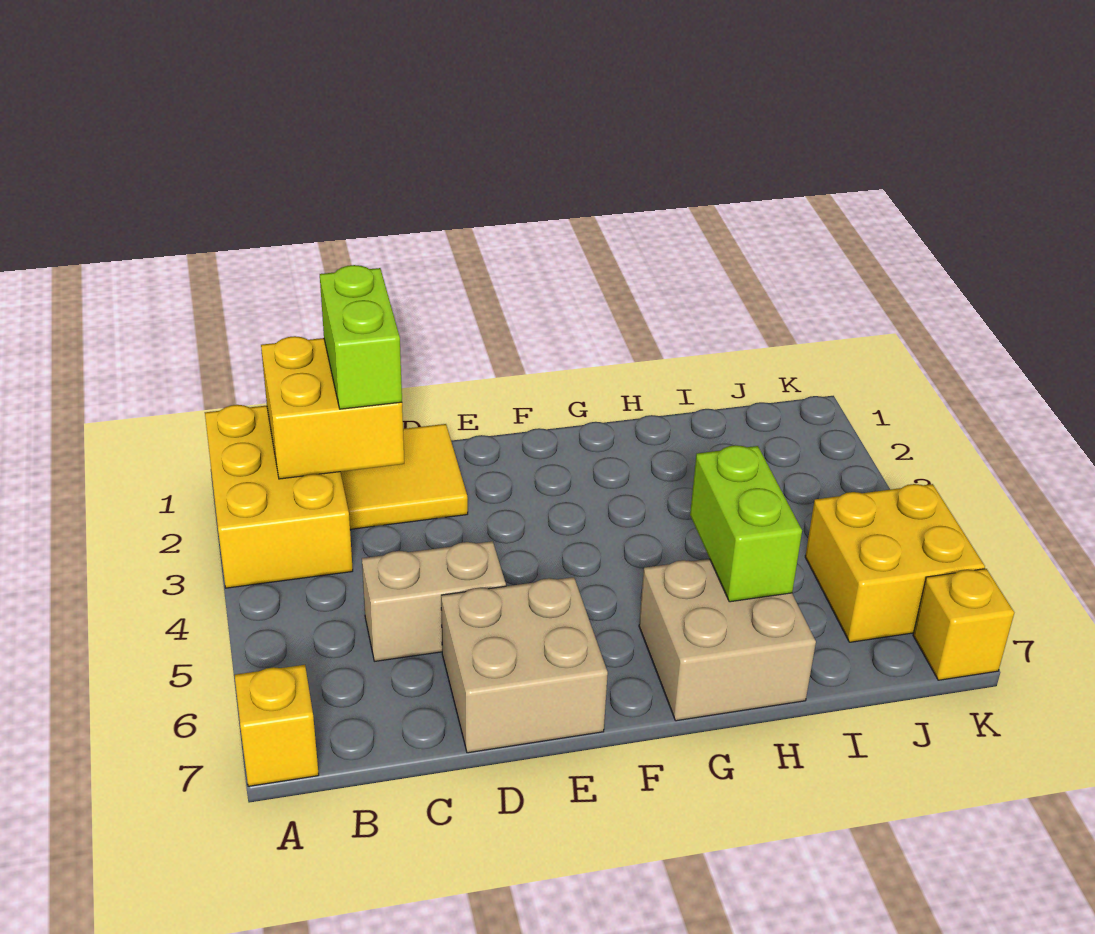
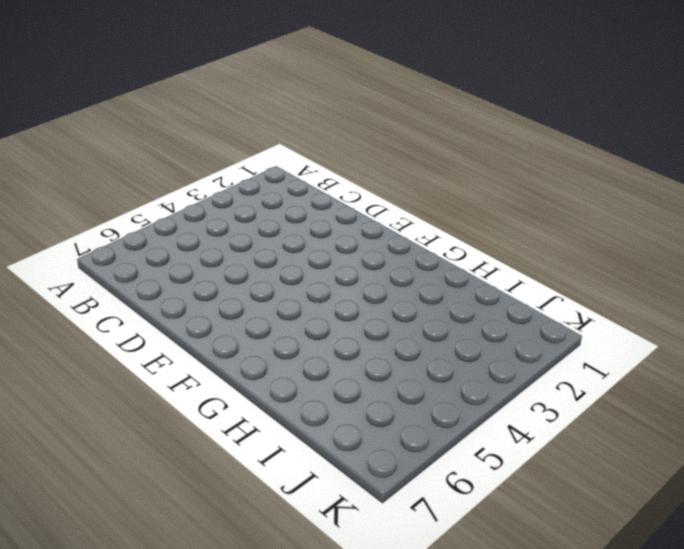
none -> yellow 2x3 brick [205,405,353,588]
none -> yellow 1x1 brick [235,665,319,786]

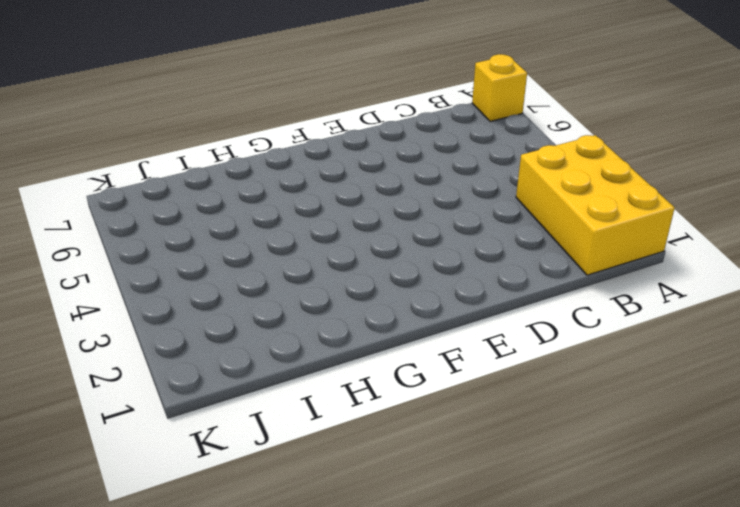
none -> yellow 2x2 tile [341,424,468,529]
none -> tan 1x2 brick [362,541,506,661]

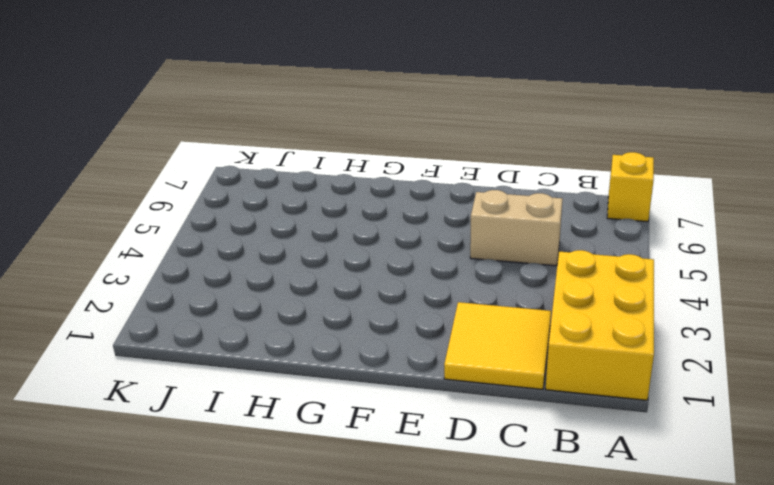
none -> tan 2x2 brick [441,577,608,753]
none -> tan 2x2 brick [639,559,816,721]

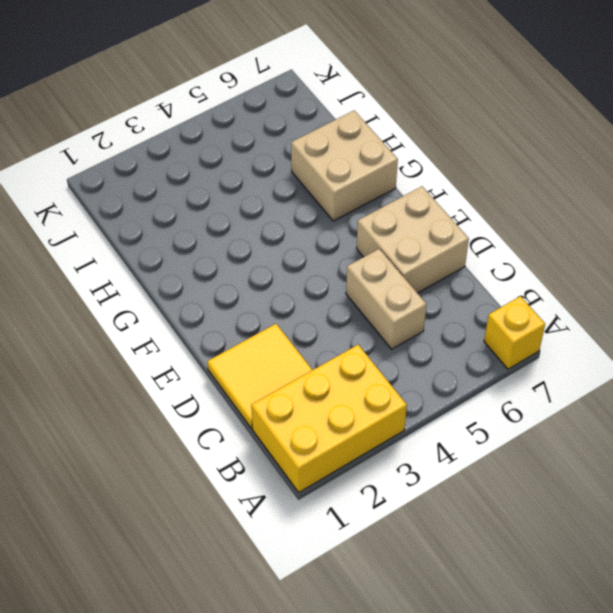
none -> yellow 2x2 brick [805,484,985,642]
none -> yellow 1x1 brick [913,569,1014,680]

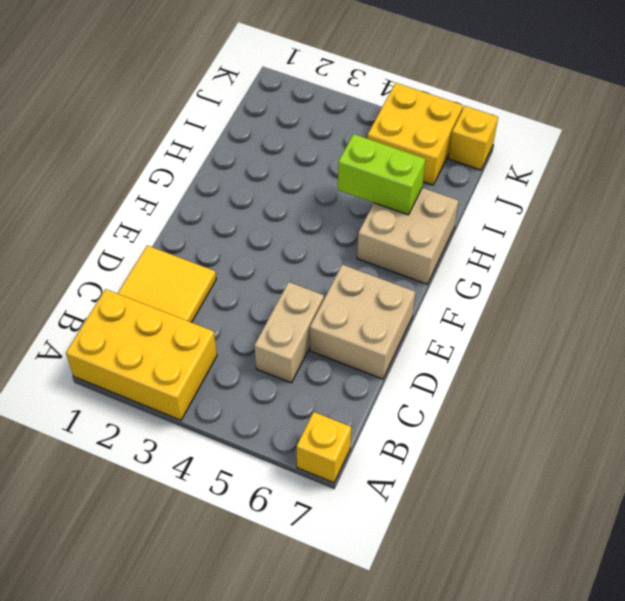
none -> yellow 2x2 brick [261,336,404,479]
none -> lime 1x2 brick [320,265,402,409]

